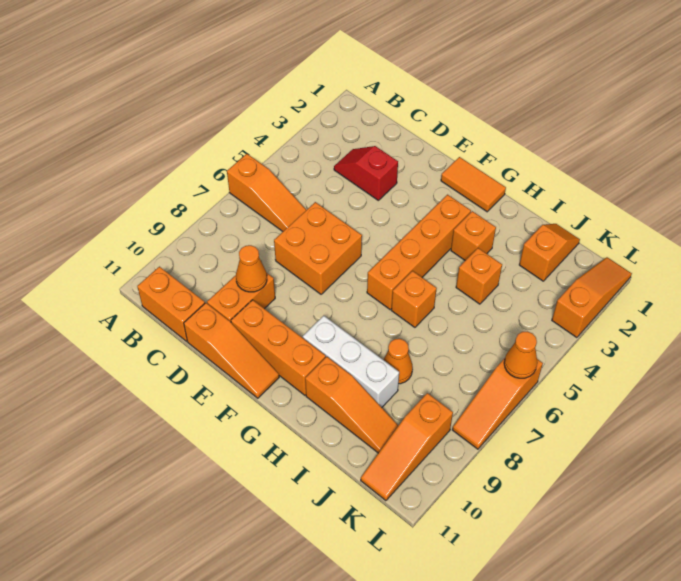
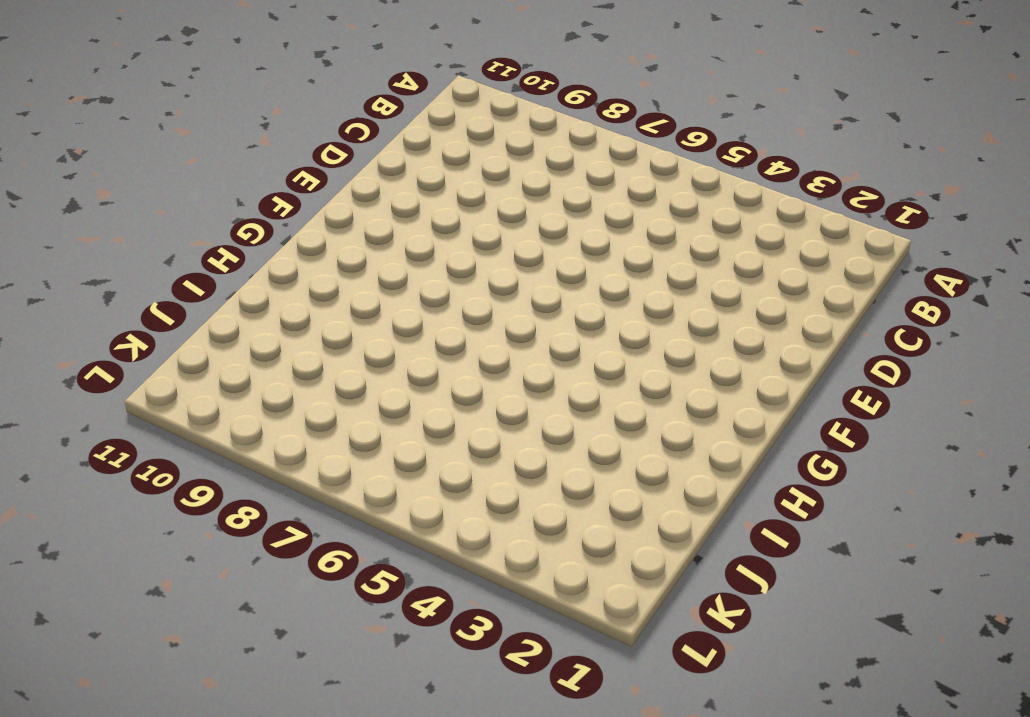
none -> orange 1x3 slope [227,154,306,231]
none -> orange 1x2 brick [137,267,205,341]
none -> red 1x2 slope [334,146,398,200]

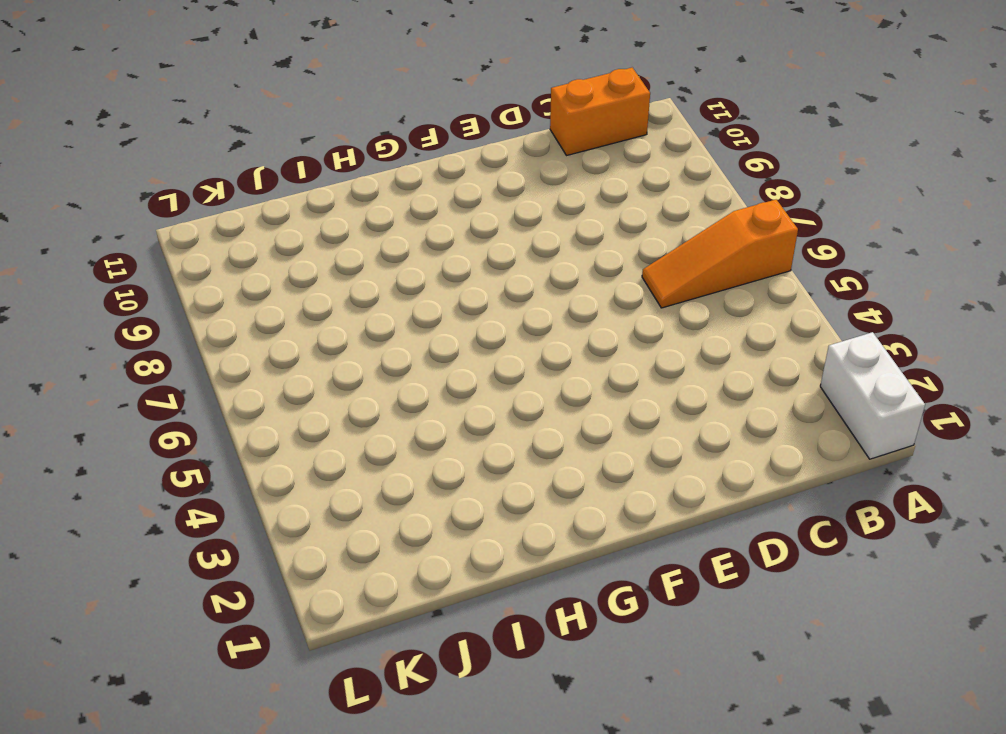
white 1x2 brick [820,332,925,459] -> none
none -> red 1x2 slope [334,146,398,200]
none -> orange 2x2 brick [274,202,362,294]
none -> orange 1x2 brick [207,273,275,322]

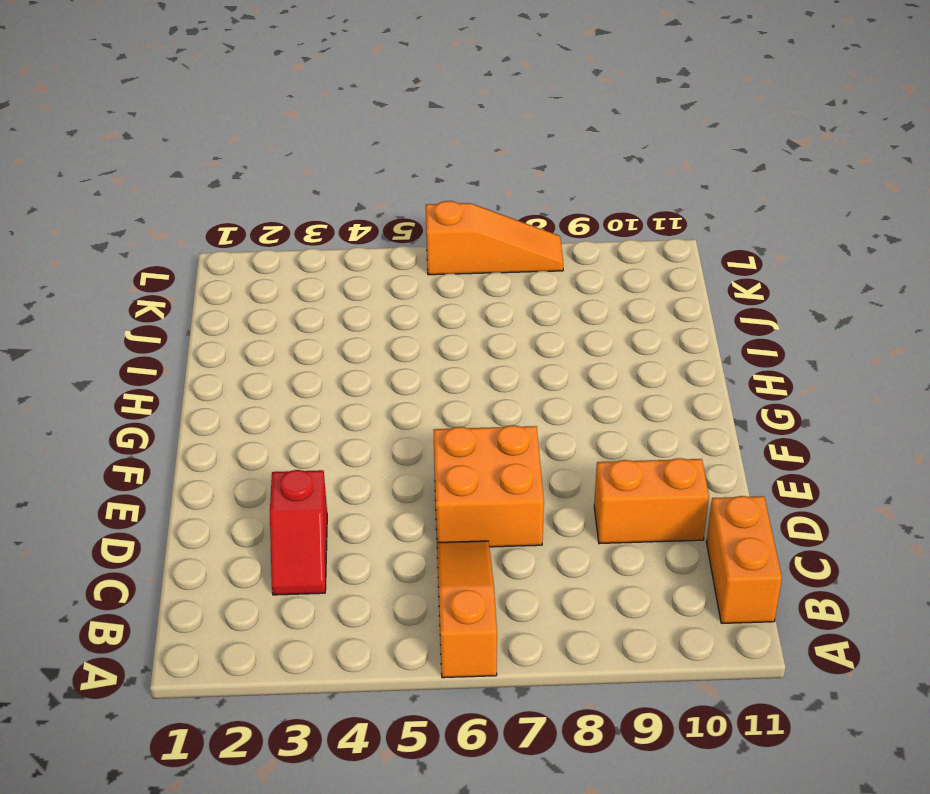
none -> orange 1x3 slope [184,303,279,398]
none -> orange 1x3 brick [231,300,326,395]
none -> orange 1x2 tile [441,157,506,212]

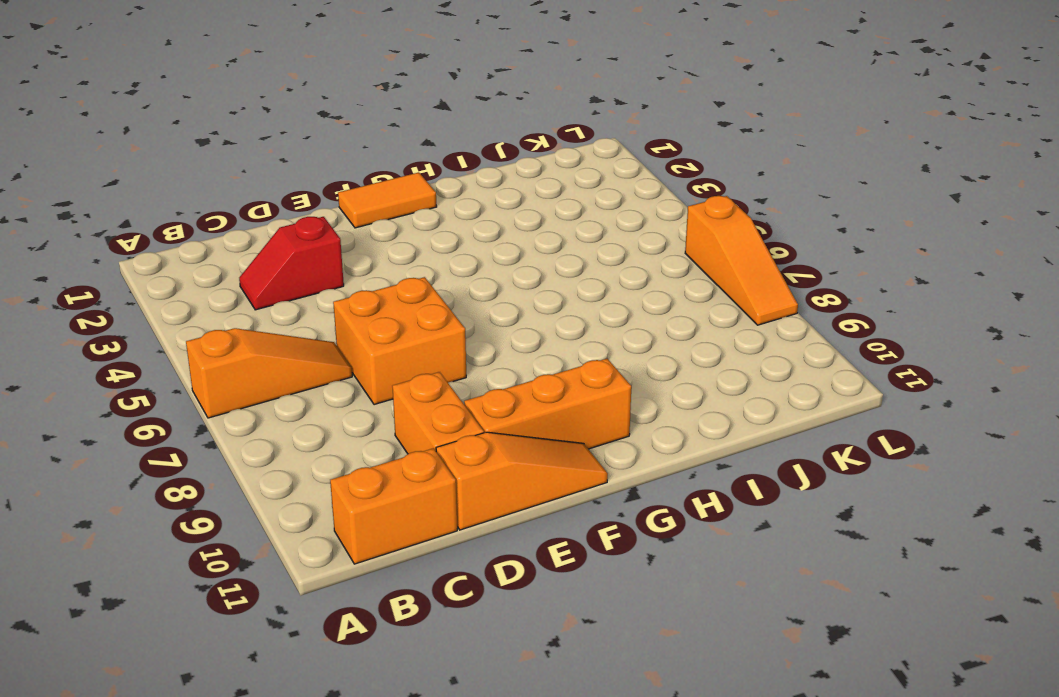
none -> orange 1x4 brick [367,195,471,309]
none -> white 1x3 brick [303,316,399,407]
none -> orange 1x1 brick [451,211,496,260]

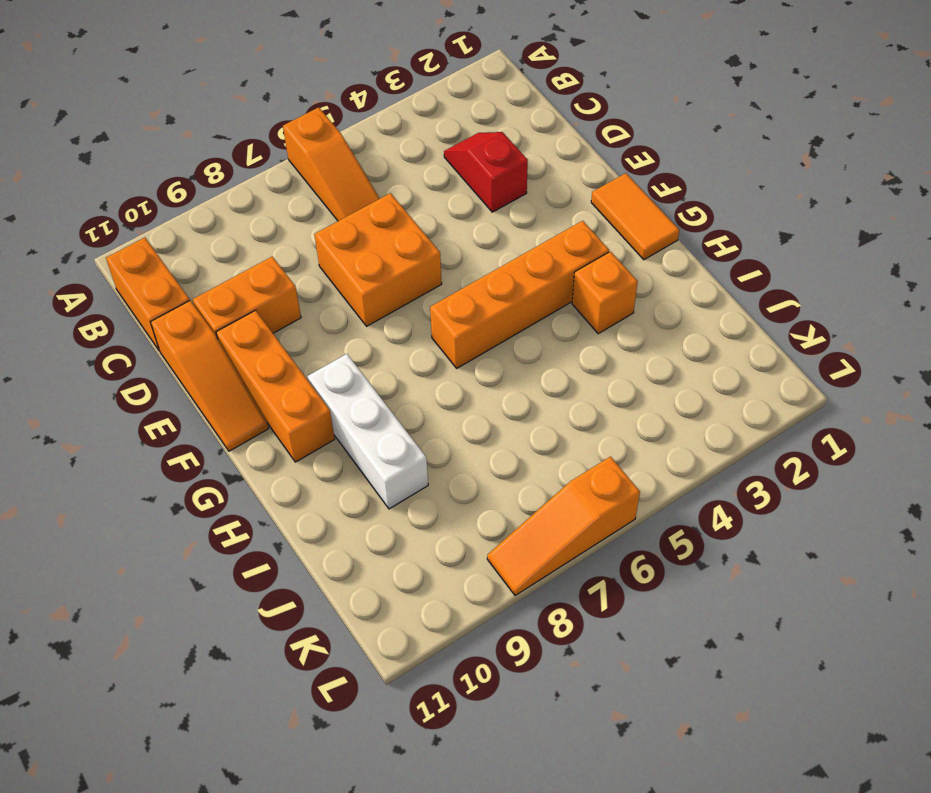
none -> orange 1x1 brick [391,271,437,327]
none -> orange 1x3 slope [305,357,398,453]
none -> orange 1x1 brick [456,248,502,304]

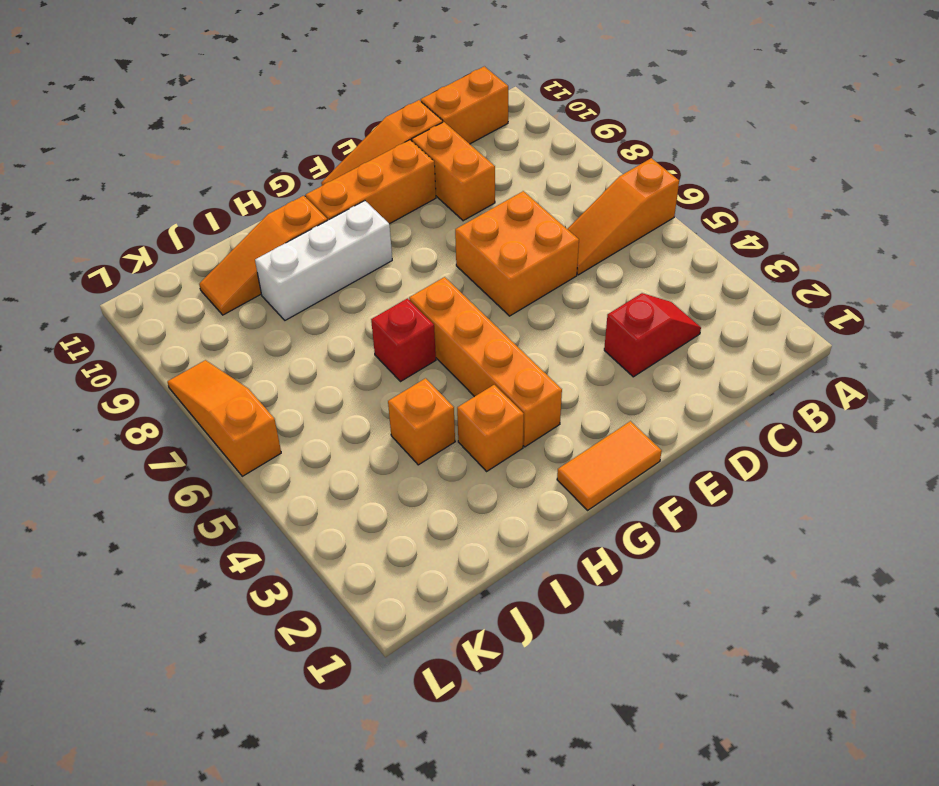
red 1x1 brick [371,298,436,382] -> orange 1x1 brick [391,271,437,327]
none -> orange 1x1 cone [384,339,413,384]
none -> orange 1x2 slope [519,224,580,281]
none -> orange 1x3 slope [361,393,453,501]

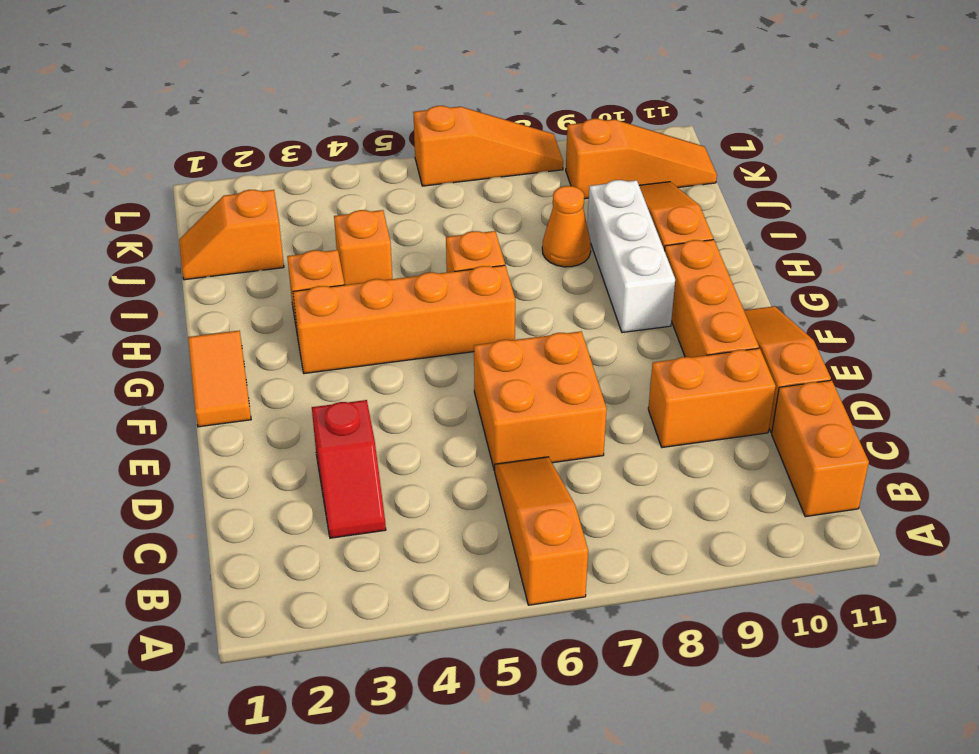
none -> orange 1x3 slope [552,257,632,338]
none -> orange 1x1 cone [236,245,267,292]
none -> orange 1x1 cone [504,331,537,378]

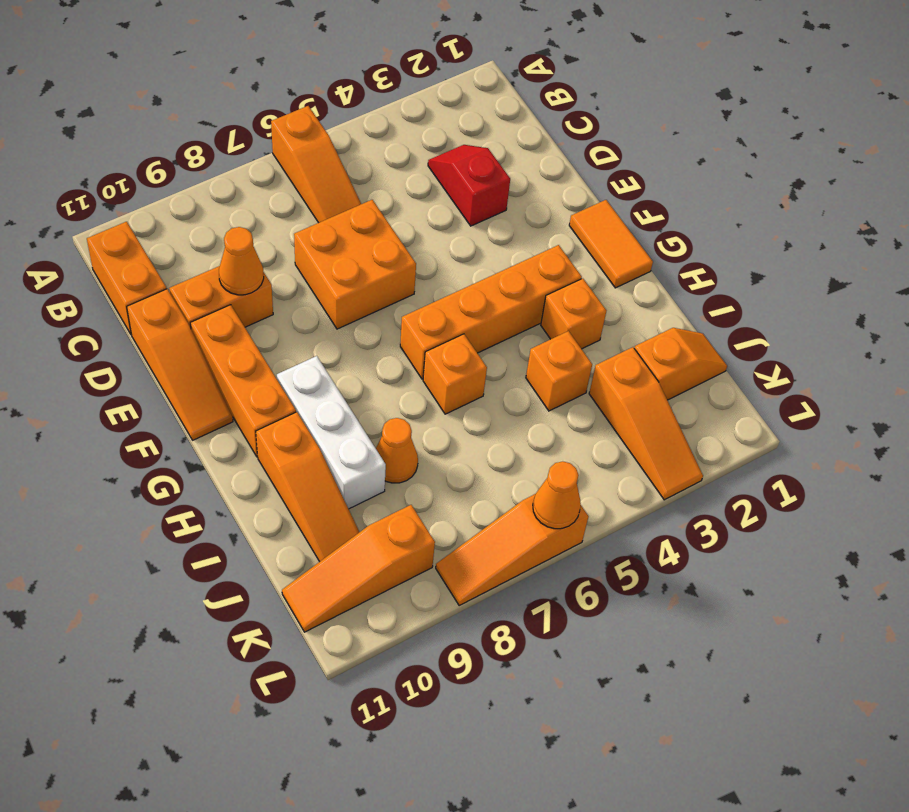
orange 1x3 slope [589,347,703,500] -> orange 1x3 slope turned to [552,257,632,338]

